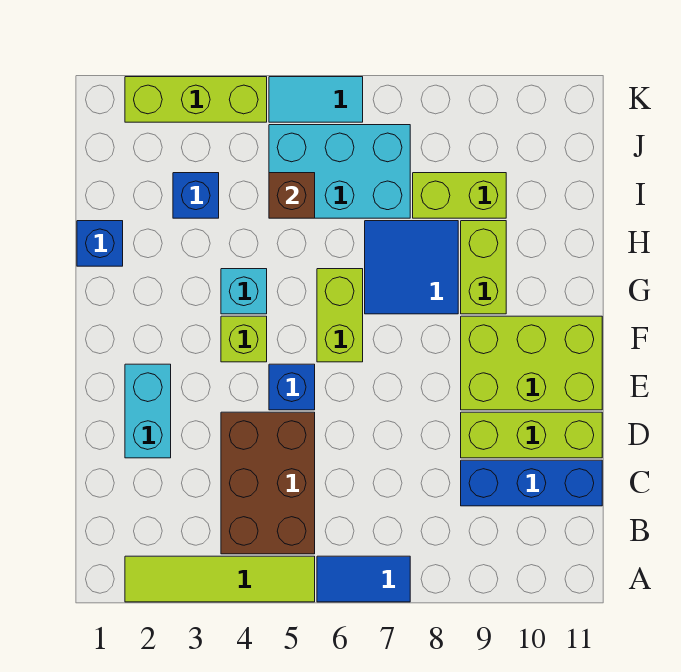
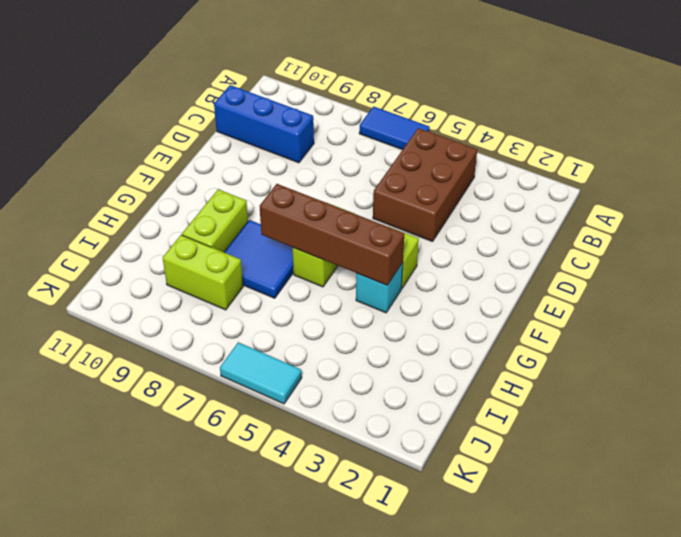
brown 1x4 brick [260,184,404,285] -> none
none -> lime 1x4 tile [125,556,315,602]
none -> cyan 1x2 brick [125,364,171,458]
none -> lime 1x3 brick [461,412,602,458]

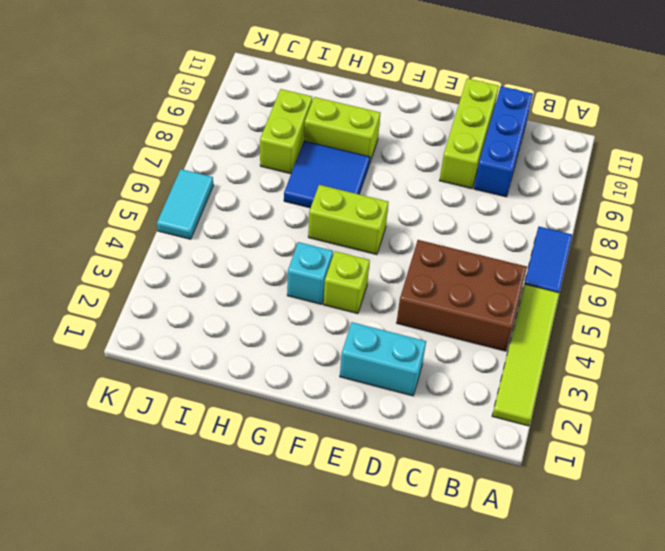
none -> blue 1x1 brick [269,364,315,410]
none -> lime 2x3 brick [461,316,602,410]
none -> blue 1x1 brick [77,221,123,266]

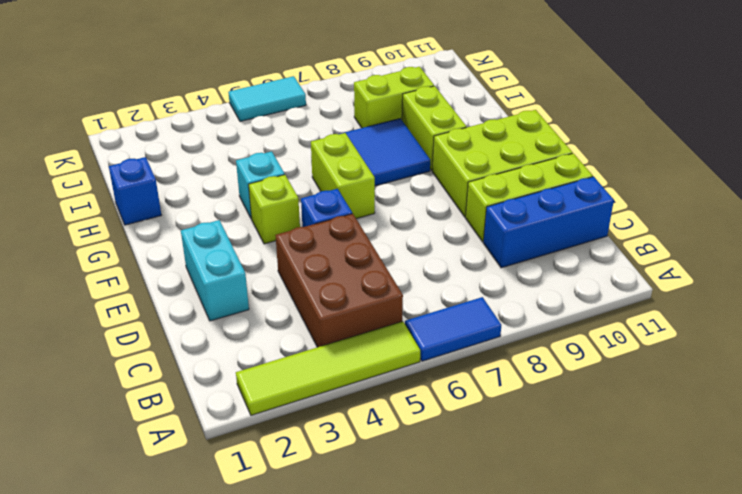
none -> blue 1x1 brick [173,173,219,218]
none -> cyan 2x3 brick [269,125,410,218]
none -> lime 1x3 brick [125,77,267,122]

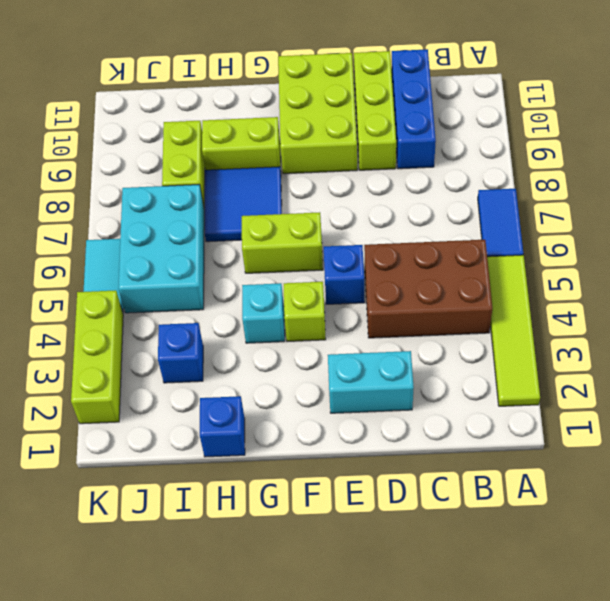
none -> brown 1x1 brick [269,173,315,218]

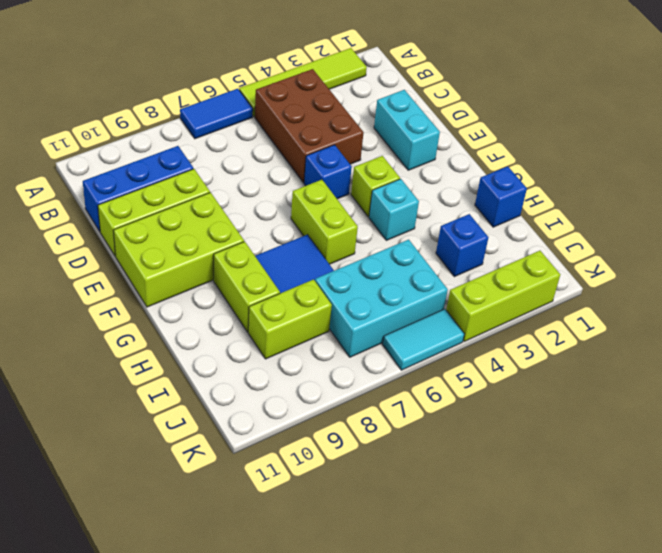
none -> brown 1x1 brick [269,173,315,218]

